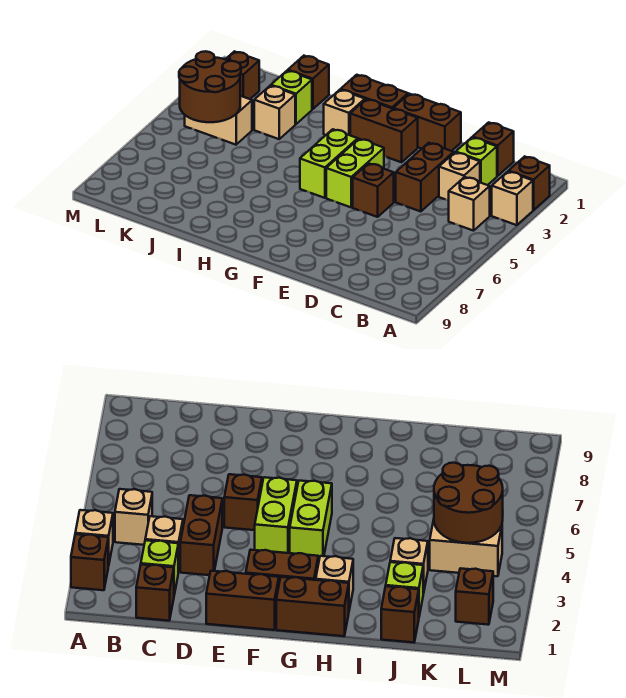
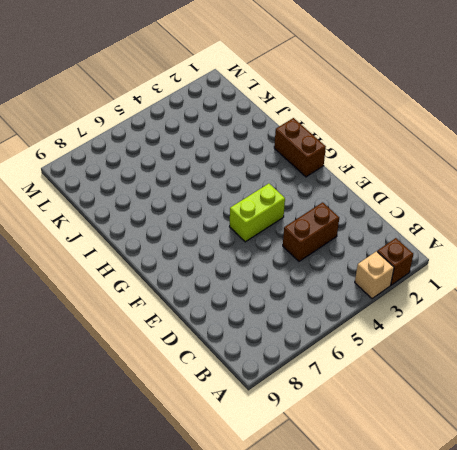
none -> tan 1x1 brick [449,177,490,231]
none -> brown 1x1 brick [473,122,514,176]
none -> lime 1x1 brick [456,137,497,185]

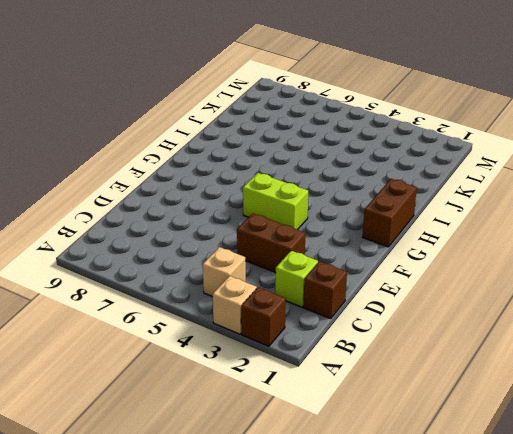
none -> tan 1x1 brick [439,152,480,200]
none -> brown 1x2 brick [393,94,461,151]
none -> brown 1x1 brick [353,163,394,217]

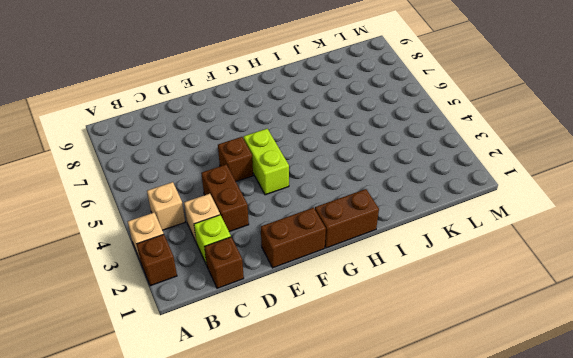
none -> brown 1x2 brick [350,99,418,162]
none -> lime 1x2 brick [300,129,358,198]
none -> tan 1x1 brick [324,90,365,135]

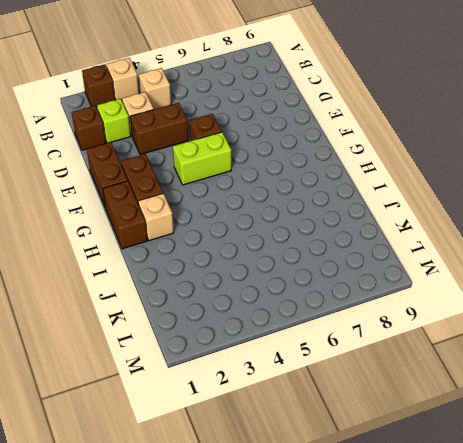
none -> lime 1x2 brick [300,129,358,198]
none -> brown 1x1 brick [288,56,329,109]
none -> lime 1x1 brick [271,71,312,124]

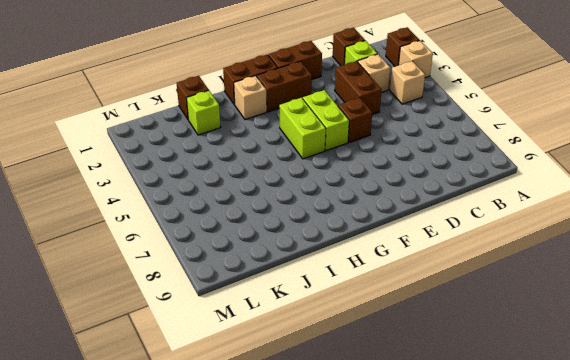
none -> tan 1x1 brick [254,86,295,139]
none -> tan 1x2 brick [185,96,252,145]
none -> brown 1x1 brick [225,51,259,99]

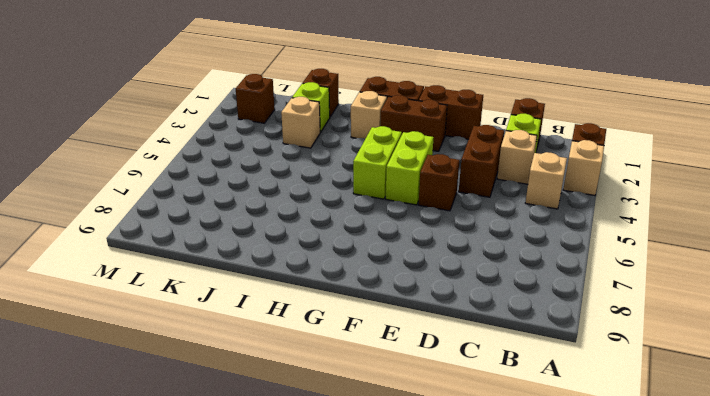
none -> tan 1x2 brick [185,96,252,145]
none -> brown 2x2 round brick [179,51,241,122]

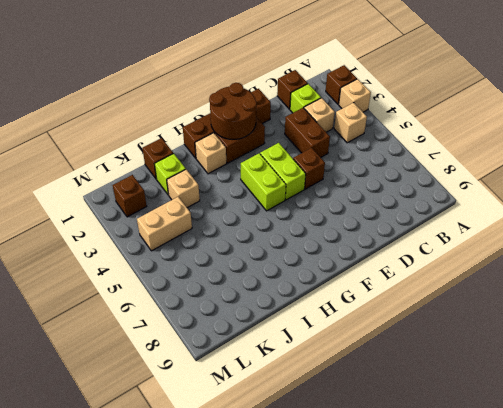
brown 2x2 round brick [209,83,257,139] -> brown 2x2 round brick moved to [179,51,241,122]

